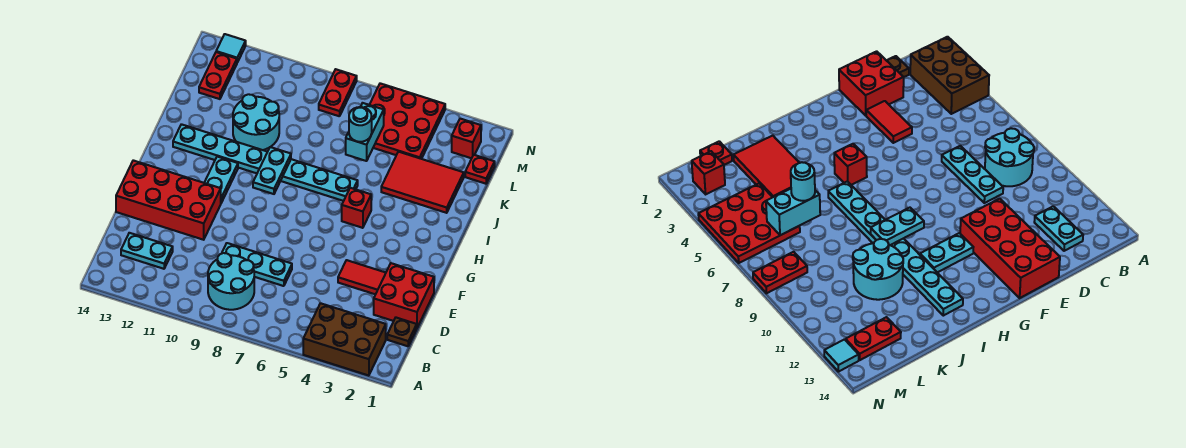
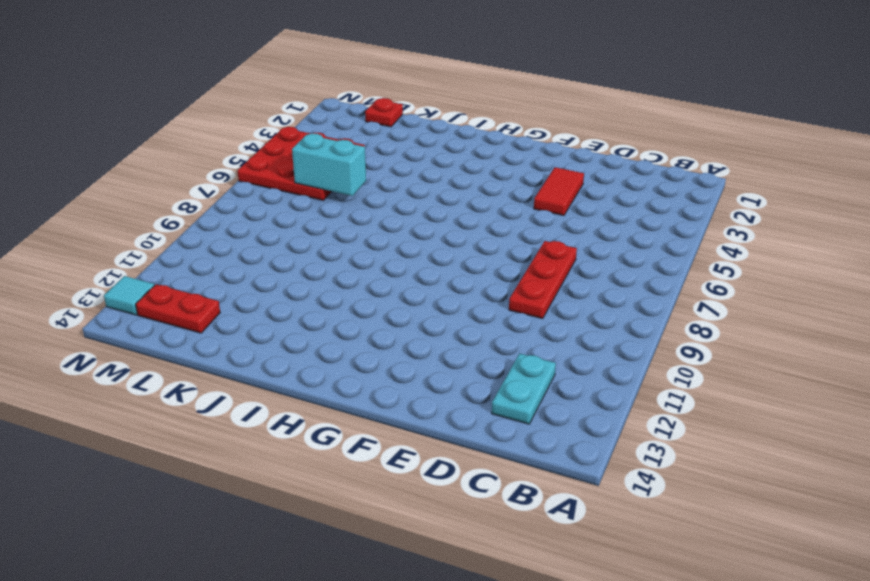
red 1x3 plate [509,241,577,319] -> cyan 1x3 plate [222,243,292,286]
none -> brown 2x3 brick [303,303,386,376]
none -> cyan 2x2 round brick [208,253,254,310]
none -> brown 1x1 plate [387,318,417,346]

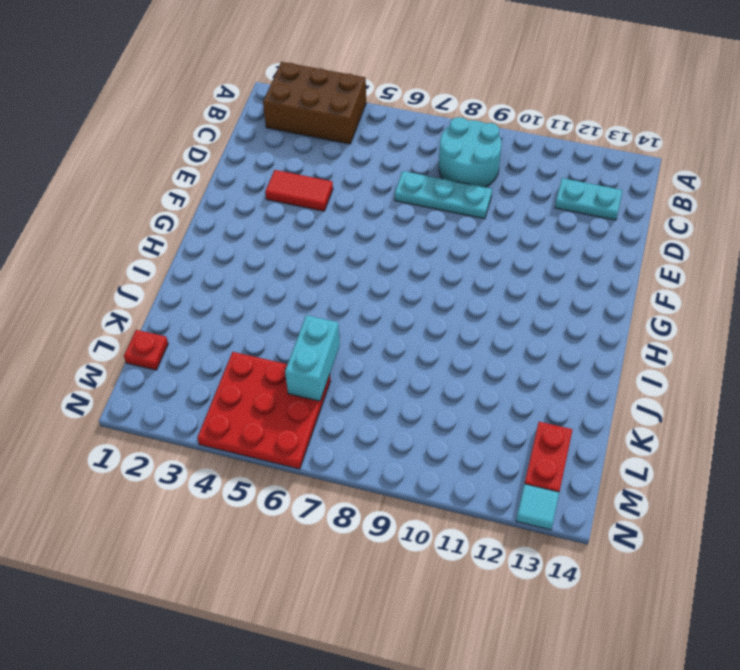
none -> brown 1x1 plate [387,318,417,346]
none -> red 2x2 brick [374,263,434,328]
none -> red 2x4 brick [116,160,221,240]

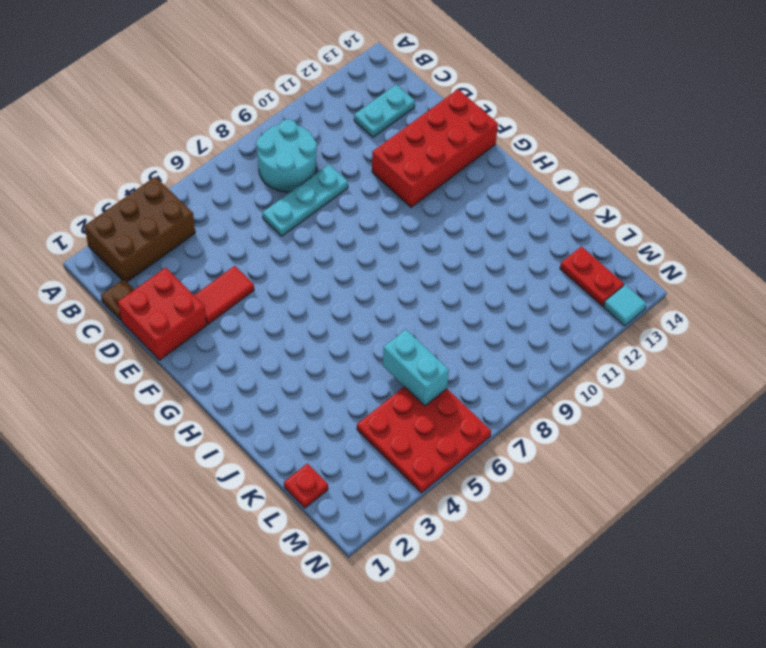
none -> cyan 1x2 plate [204,157,238,203]
none -> red 1x1 brick [342,188,371,228]
none -> cyan 1x8 plate [173,124,358,201]

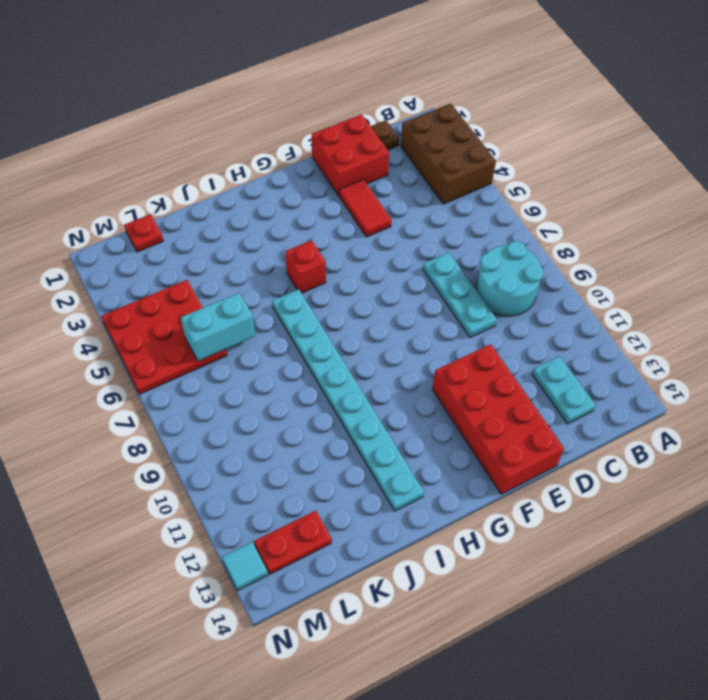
none -> cyan 1x2 plate [204,157,238,203]
none -> red 2x3 tile [381,152,464,213]
none -> cyan 2x2 round brick [233,94,279,150]

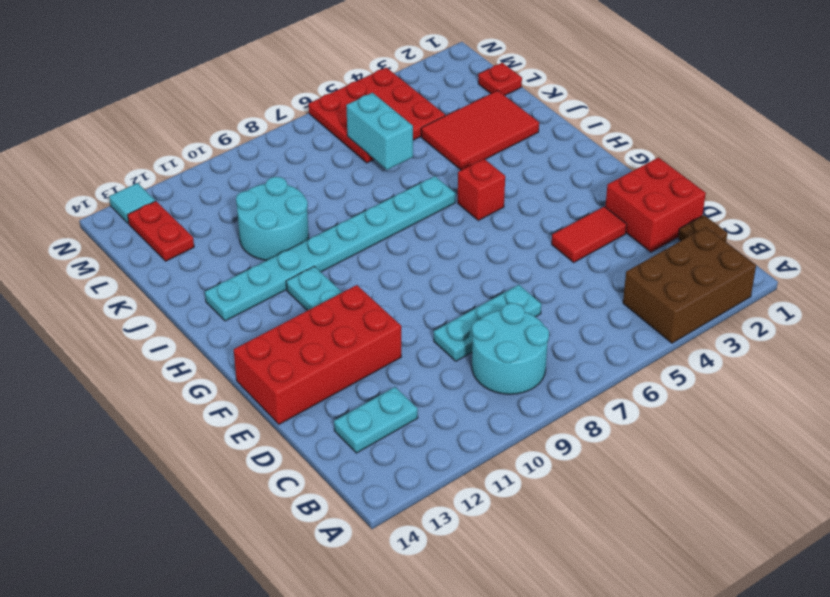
none -> red 1x1 brick [452,119,481,158]
none -> red 1x2 plate [319,69,357,116]
none -> cyan 1x2 plate [253,147,291,194]

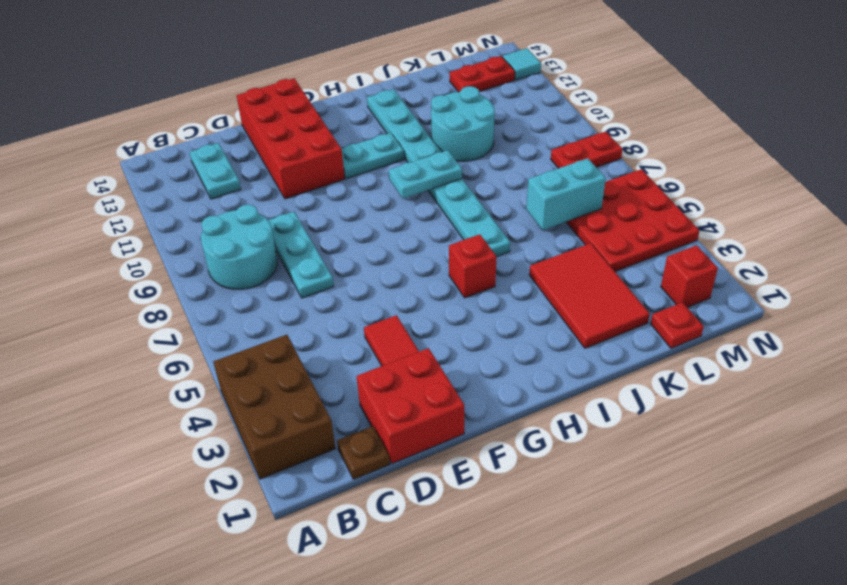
none -> cyan 1x1 round brick [349,107,372,142]

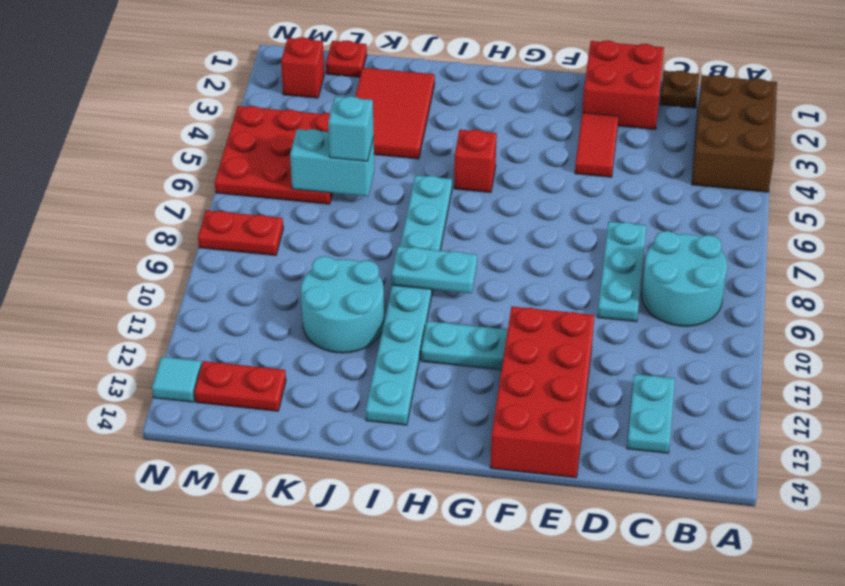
cyan 1x1 brick [328,96,374,161] -> cyan 1x1 round brick [349,107,372,142]

